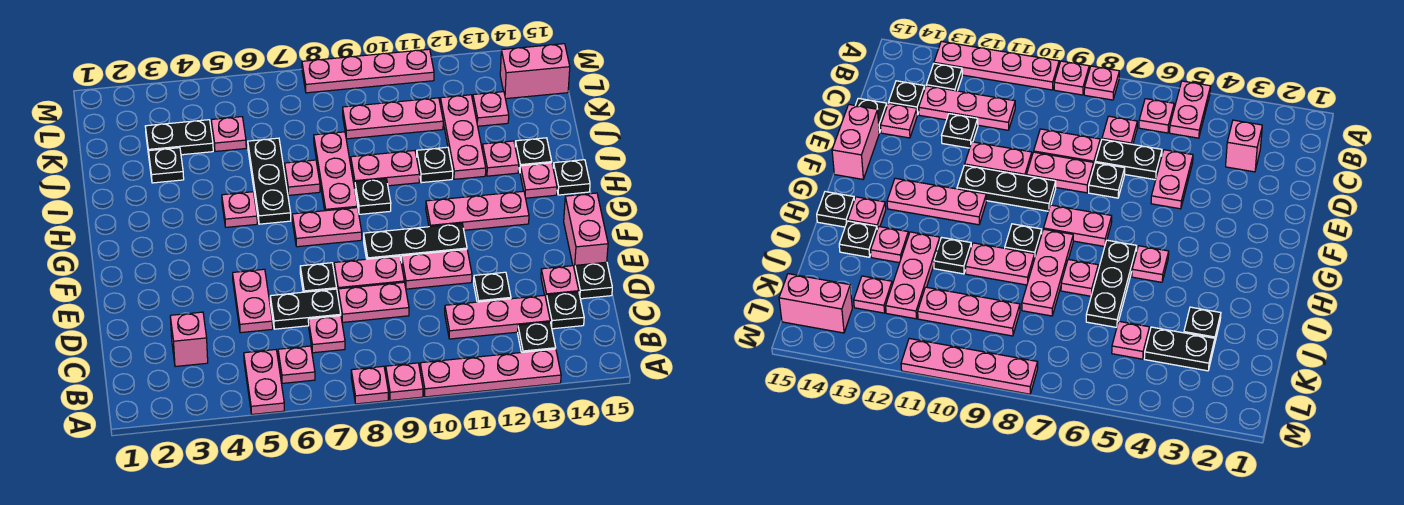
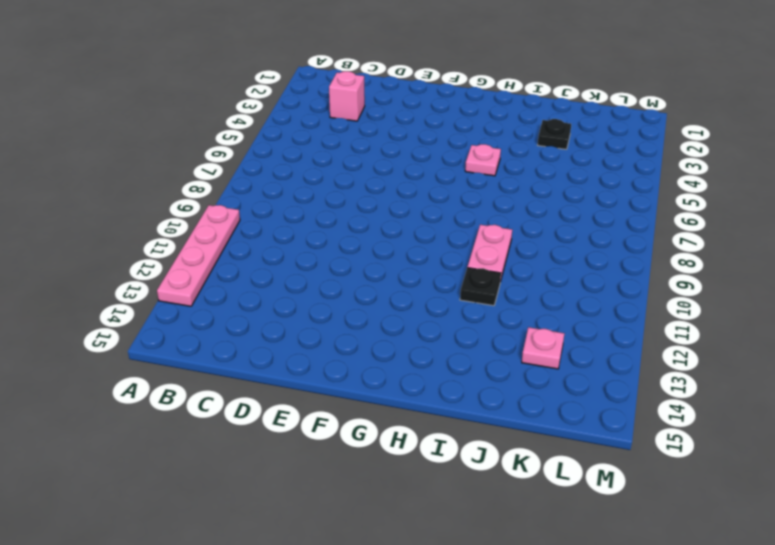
none -> pink 1x2 plate [244,350,284,414]
none -> pink 1x1 plate [351,366,388,404]
none -> pink 1x1 plate [386,363,423,400]
none -> pink 1x1 plate [278,346,315,383]

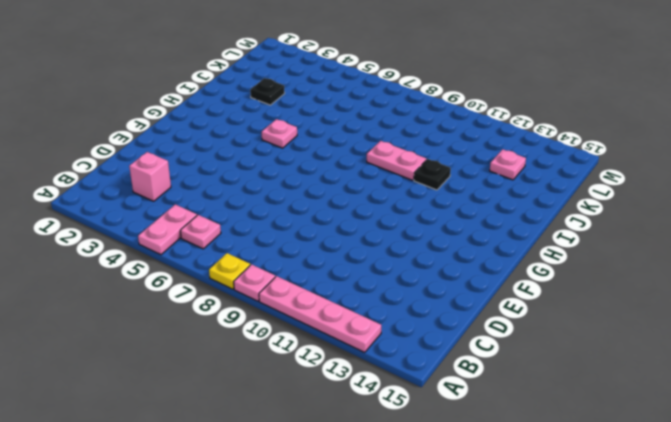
yellow 1x1 plate [209,253,250,289] -> pink 1x1 plate [351,366,388,404]
none -> black 1x1 plate [518,322,556,352]
none -> pink 1x1 plate [308,316,345,353]
none -> pink 1x3 plate [445,295,550,339]
none -> black 1x1 plate [546,292,584,329]

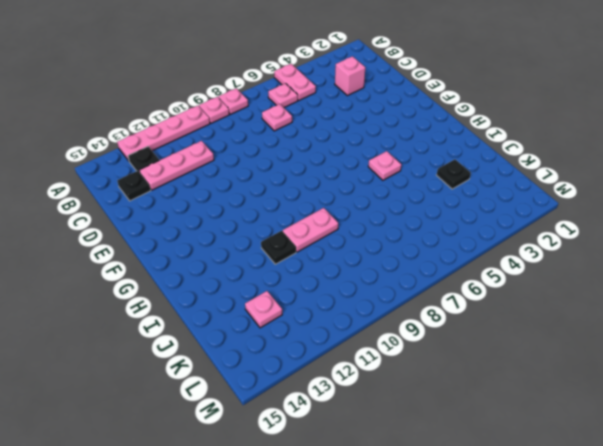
none -> pink 1x2 plate [233,269,273,333]
none -> black 1x2 plate [270,289,341,329]
none -> pink 1x2 plate [338,282,409,322]
none -> black 1x1 plate [474,272,511,302]

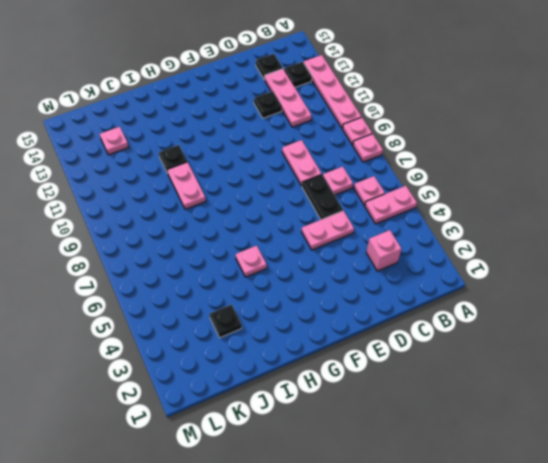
none -> pink 1x1 plate [541,266,579,299]
none -> black 1x1 plate [575,262,612,299]
none -> black 1x1 plate [300,263,337,292]
none -> pink 1x2 plate [334,256,404,291]

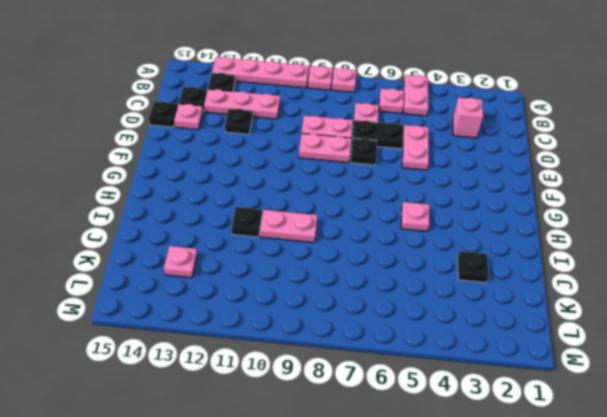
none -> pink 1x2 plate [402,249,472,289]
none -> pink 1x2 brick [564,193,608,270]
none -> black 1x3 plate [364,224,467,263]
none -> pink 1x2 plate [292,208,362,247]

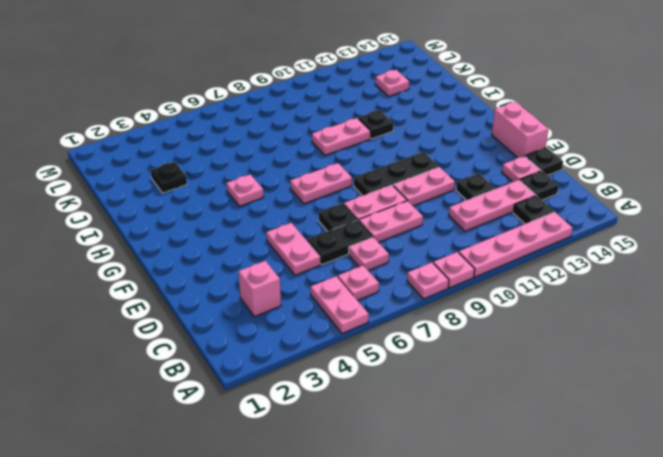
none -> pink 1x3 plate [426,191,529,230]
none -> black 1x3 plate [248,138,291,224]
none -> pink 1x3 plate [314,132,357,211]
none -> black 1x1 plate [355,179,391,214]

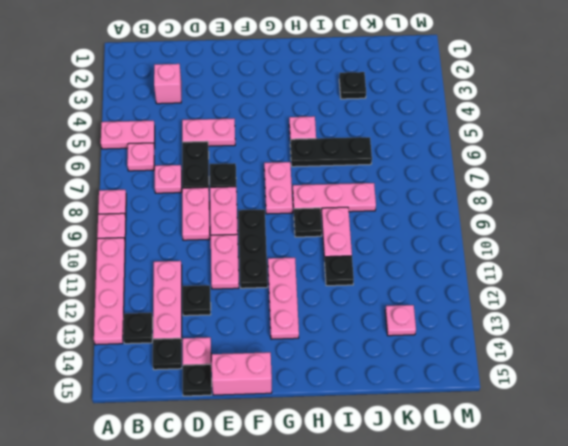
none -> pink 1x1 plate [520,163,557,198]
none -> black 1x1 plate [553,160,590,195]
none -> pink 1x1 plate [285,160,320,195]
none -> pink 1x3 plate [440,95,486,179]

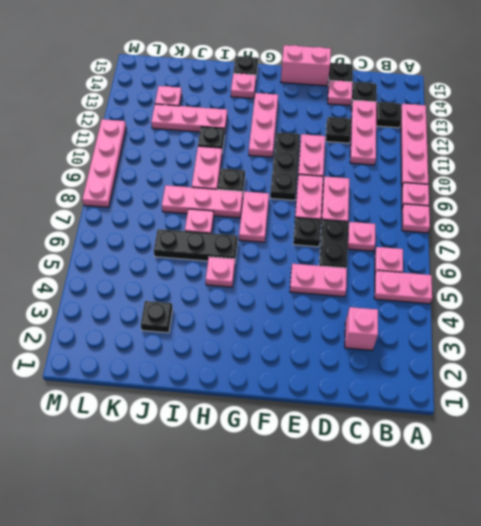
none -> pink 1x1 plate [482,141,519,176]
none -> black 1x1 plate [515,138,552,171]
none -> black 1x2 plate [145,120,213,155]
none -> pink 1x1 plate [211,117,246,151]

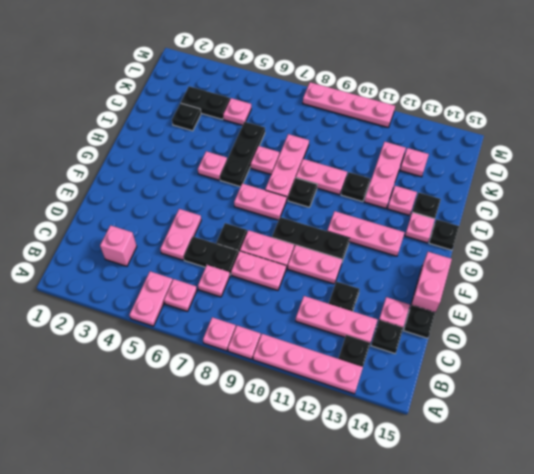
none -> pink 1x3 plate [343,98,443,139]
none -> pink 1x2 brick [500,44,570,99]

